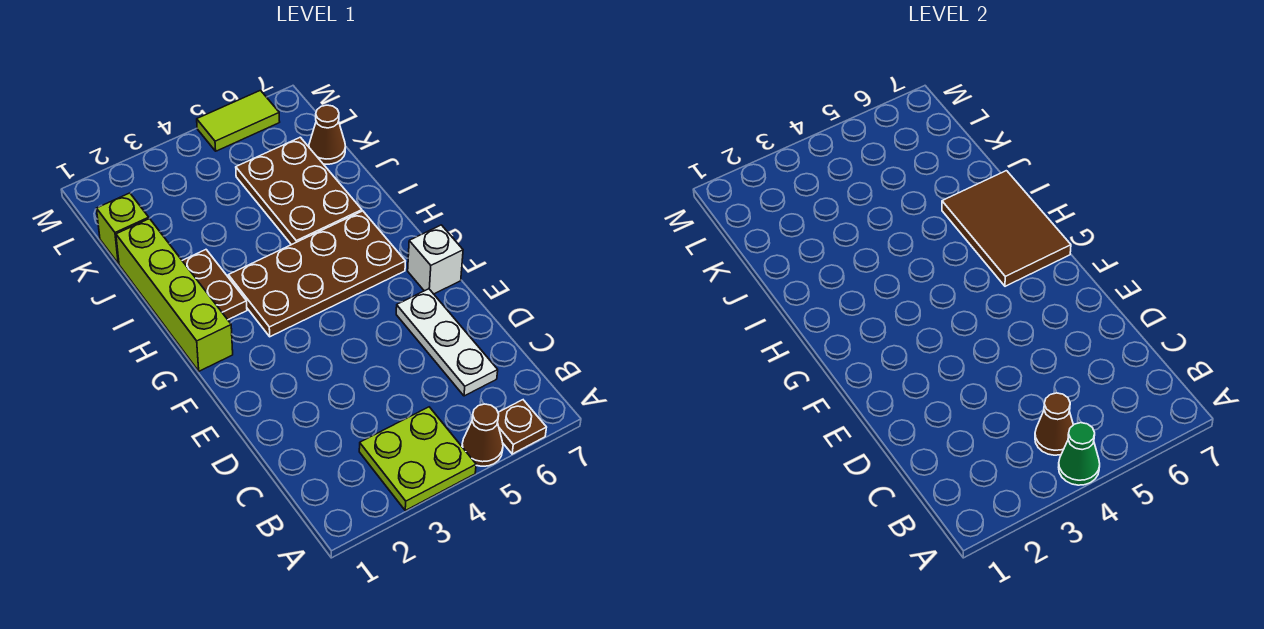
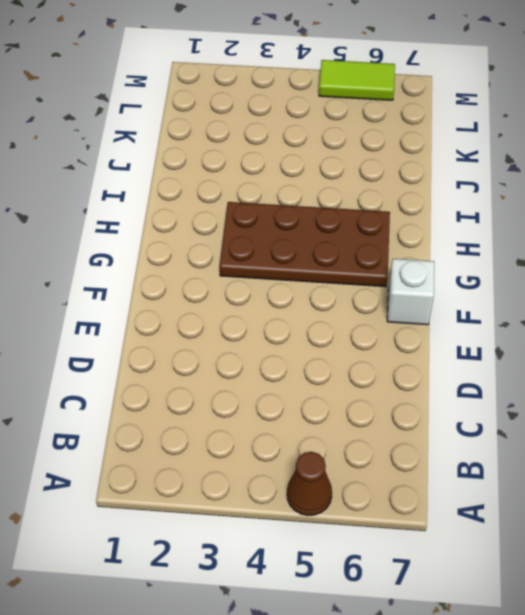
none -> lime 2x2 plate [359,407,476,511]
none -> brown 1x1 plate [498,400,547,454]
none -> white 1x3 plate [396,289,498,396]

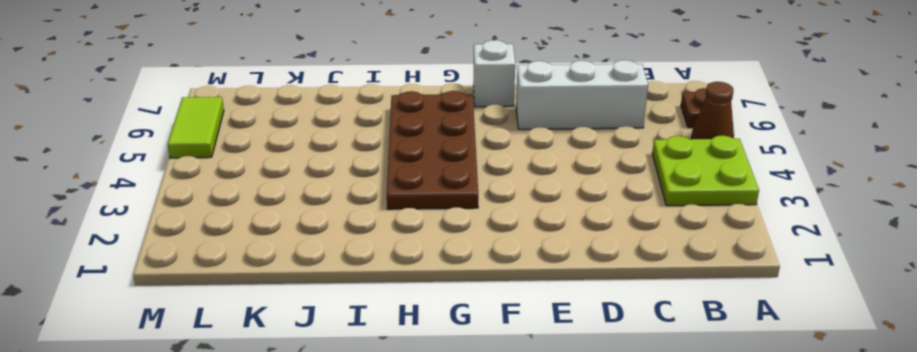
white 1x3 brick [516,60,648,129] -> white 1x3 plate [396,289,498,396]
none -> lime 1x4 brick [116,219,233,371]
none -> brown 1x2 plate [182,250,247,320]
none -> brown 2x3 plate [236,137,362,245]

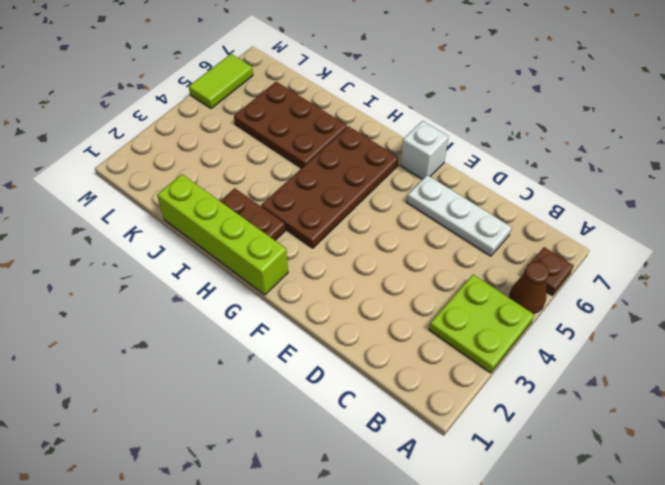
none -> lime 1x1 brick [96,193,149,264]
none -> brown 1x1 cone [309,105,345,164]
none -> green 1x1 cone [1059,423,1100,485]

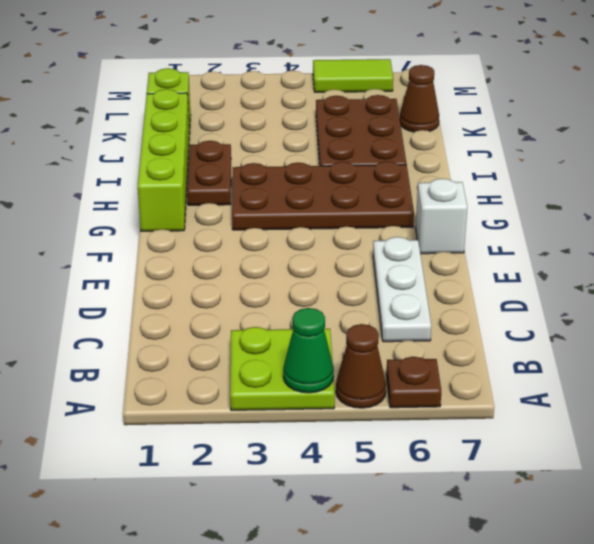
none -> brown 1x1 cone [1035,393,1073,455]
none -> brown 2x3 tile [942,171,1071,286]

